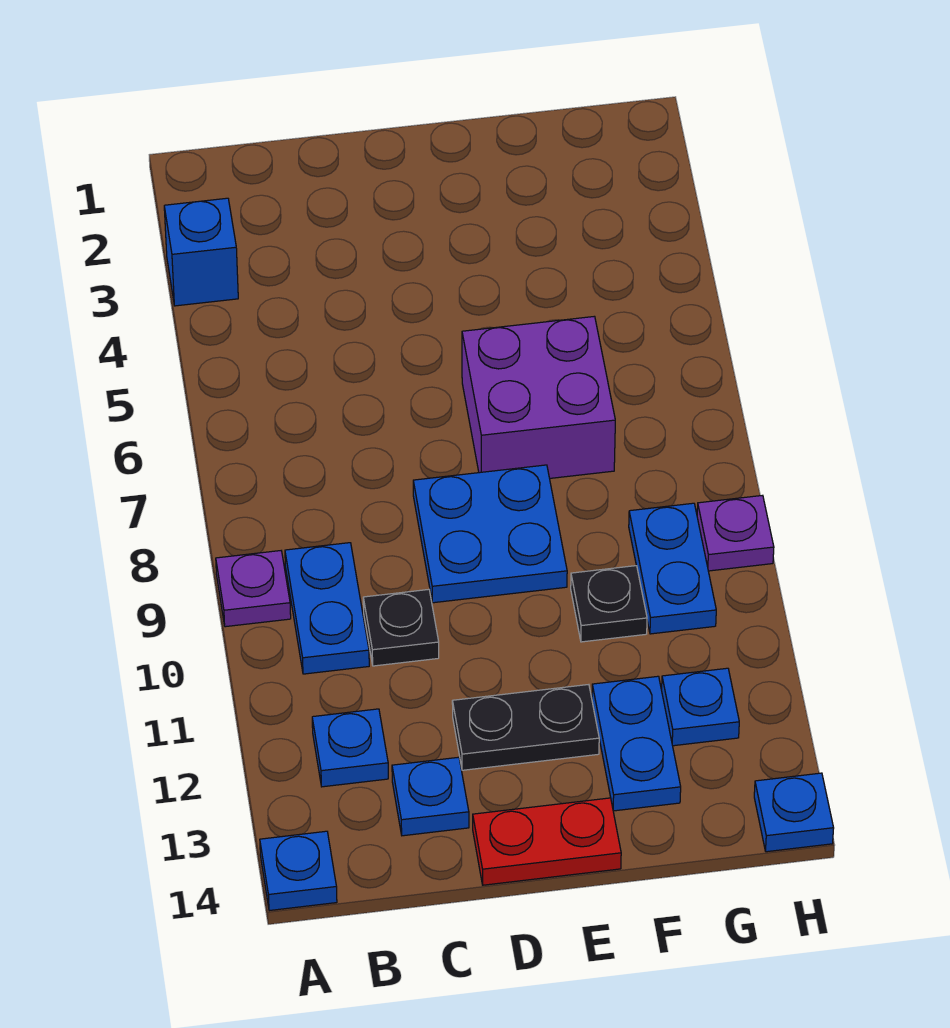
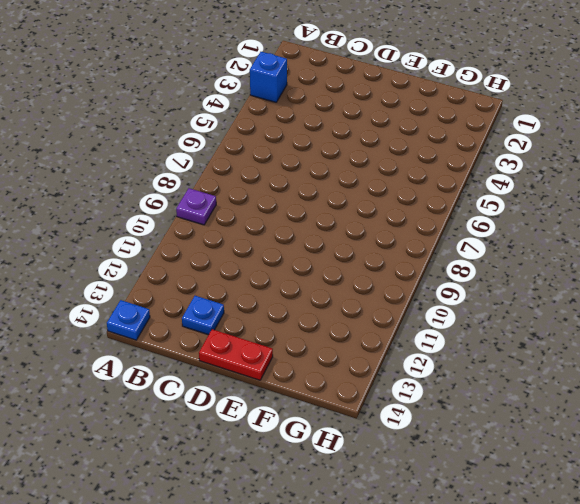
none -> blue 1x2 plate [285,543,369,674]
none -> blue 1x1 plate [312,709,388,787]
none -> black 1x1 plate [363,589,439,666]

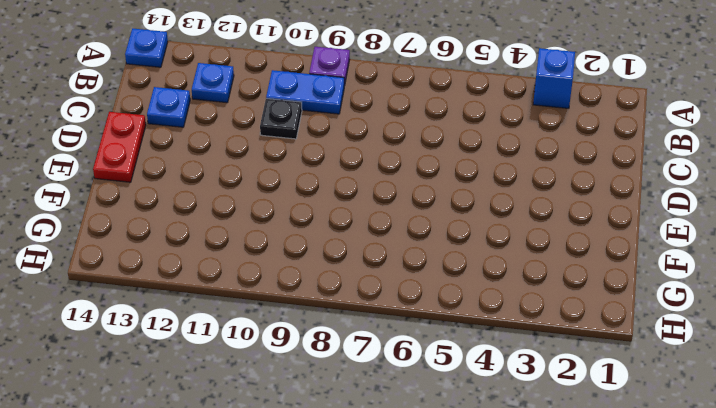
none -> blue 2x2 plate [413,465,567,603]
none -> black 1x2 plate [452,685,599,770]
none -> purple 2x2 brick [462,316,615,478]

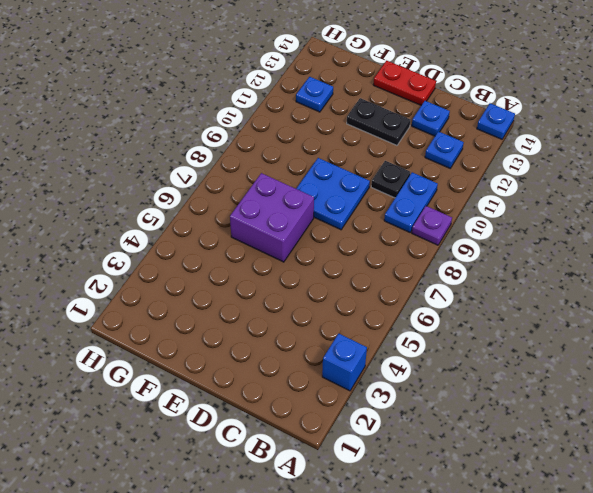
none -> black 1x1 plate [571,566,647,642]
none -> blue 1x2 plate [592,676,681,811]
none -> blue 1x2 plate [629,503,716,634]

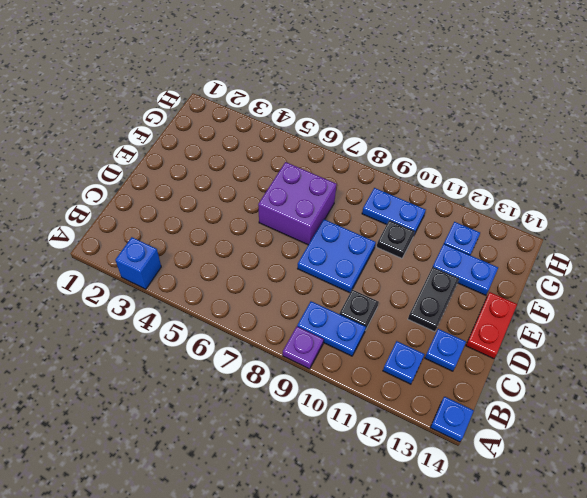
none -> purple 1x1 plate [697,495,774,571]
none -> blue 1x1 plate [754,773,834,852]

